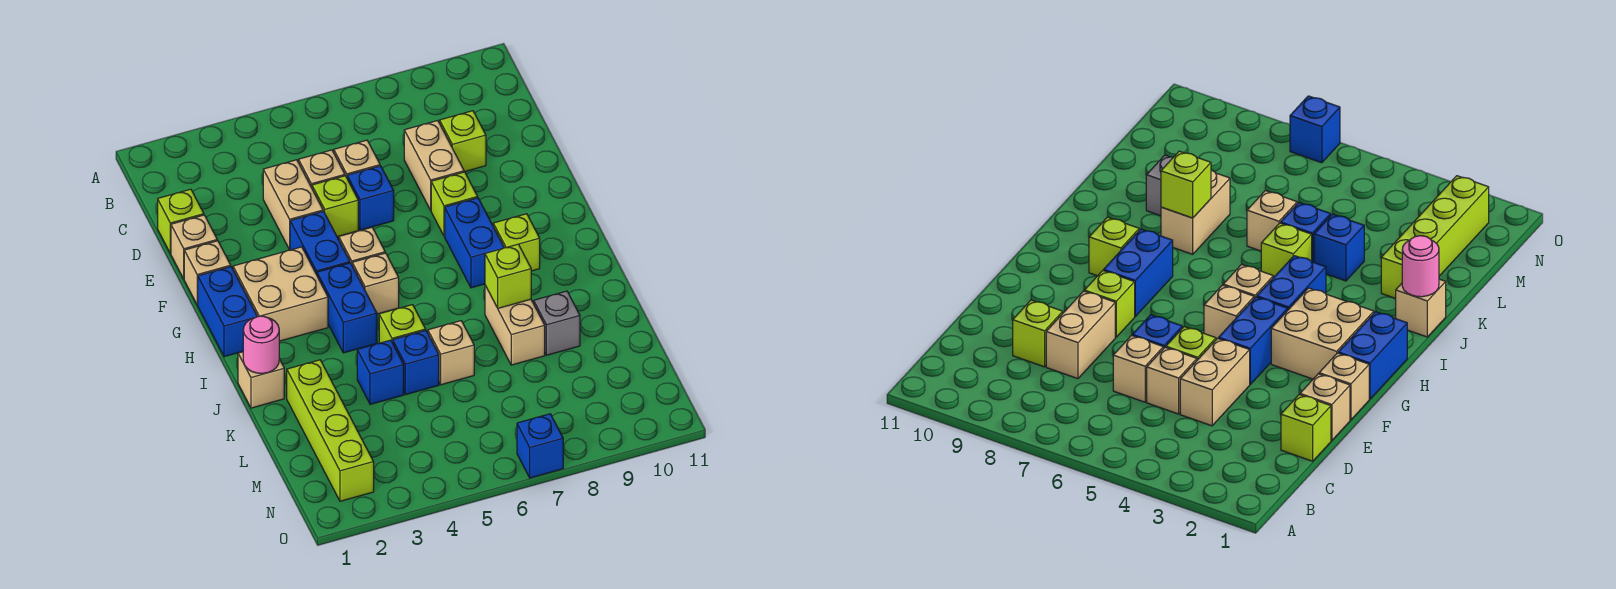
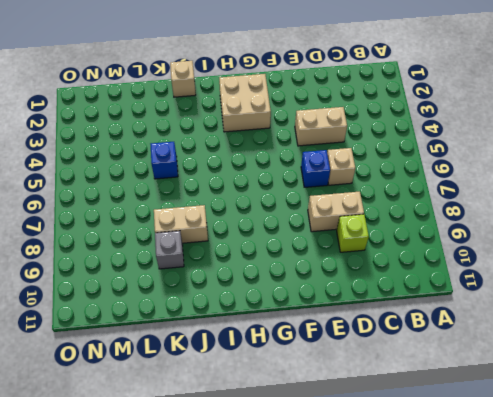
none -> lime 1x1 brick [158,189,204,253]
none -> tan 1x1 brick [299,150,345,188]
none -> tan 1x1 brick [171,215,217,279]
none -> lime 1x1 brick [312,176,358,237]

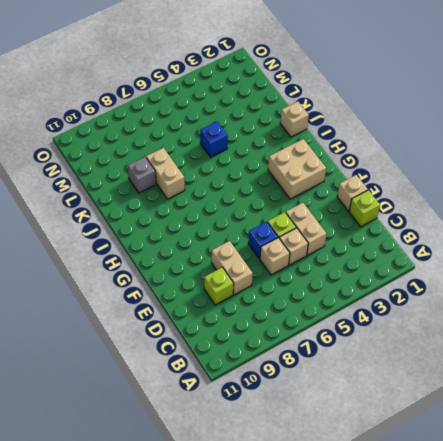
none -> tan 1x1 brick [184,241,231,305]
none -> blue 1x2 brick [290,211,350,275]
none -> lime 1x1 brick [431,172,478,236]
none -> blue 1x2 brick [198,267,257,357]

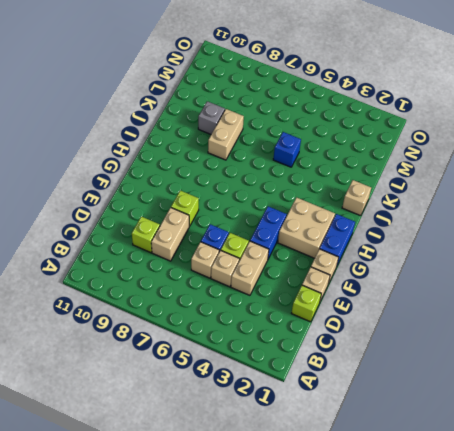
none -> tan 1x1 brick [339,227,385,264]
none -> blue 1x2 brick [445,198,504,288]
none -> blue 1x2 brick [317,263,377,353]
none -> tan 1x1 brick [352,253,399,314]

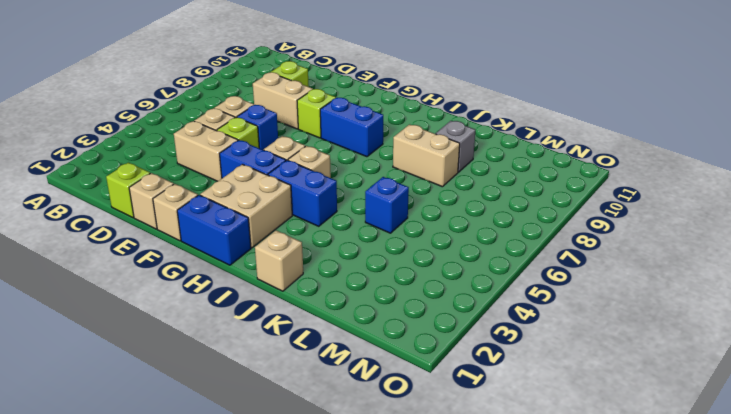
none -> lime 1x1 brick [493,214,540,271]
none -> lime 1x1 brick [379,305,426,343]
none -> lime 1x4 brick [287,360,374,501]
none -> blue 1x1 brick [357,340,404,404]

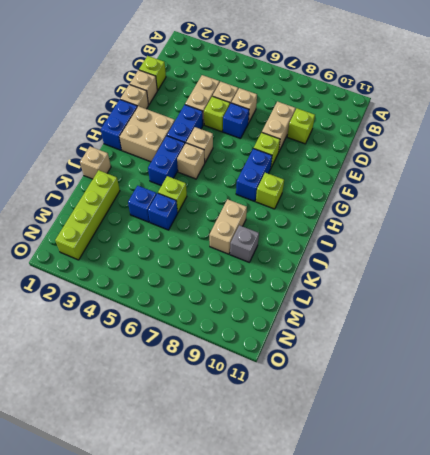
none -> tan 1x1 brick [428,321,474,385]
none -> blue 1x1 brick [517,414,563,478]
none -> pink 1x1 round brick [243,316,279,373]
none -> lime 1x1 brick [485,244,531,308]

